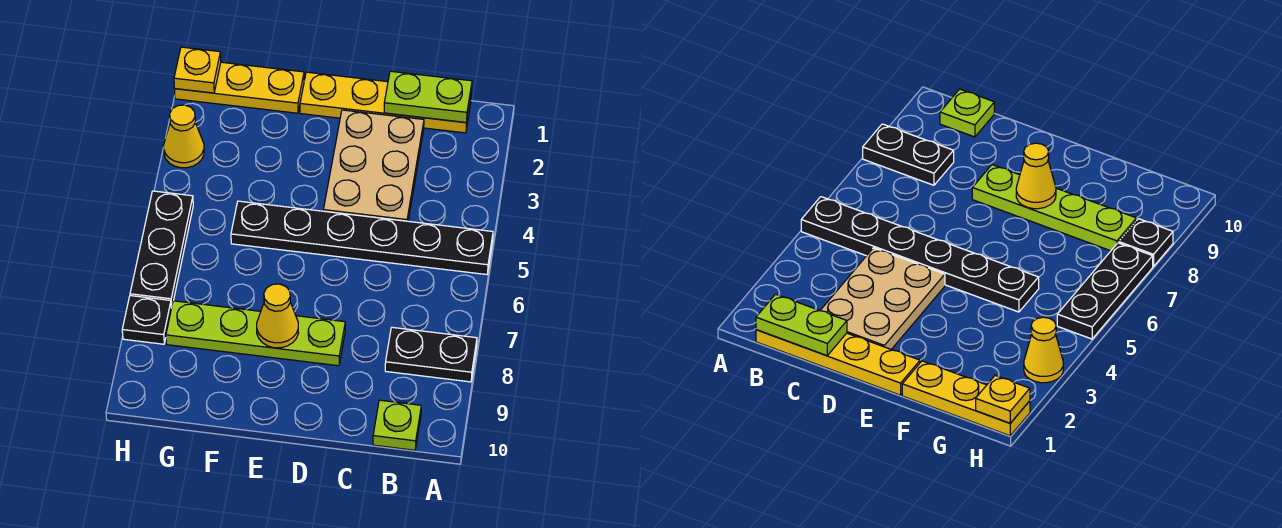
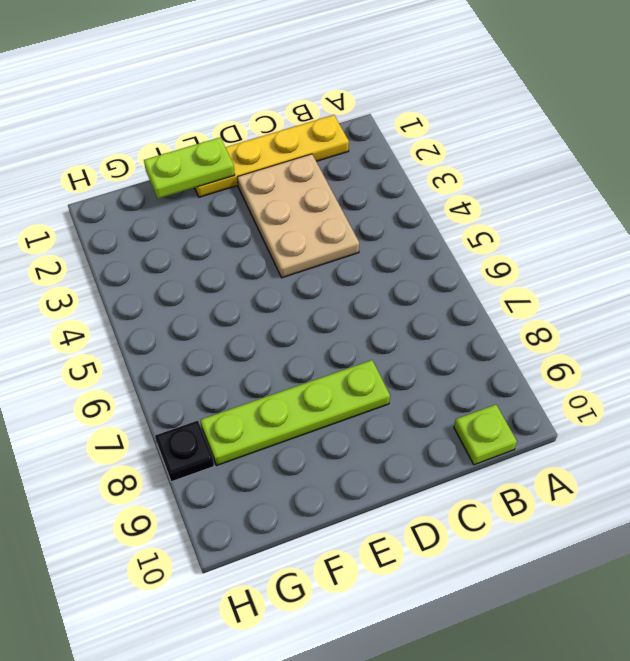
lime 1x2 plate [144,137,235,199] -> lime 1x2 plate moved to [384,71,472,123]
none -> black 1x6 plate [231,201,493,275]
none -> black 1x2 plate [385,327,477,382]
none -> yellow 1x3 plate [175,62,304,113]

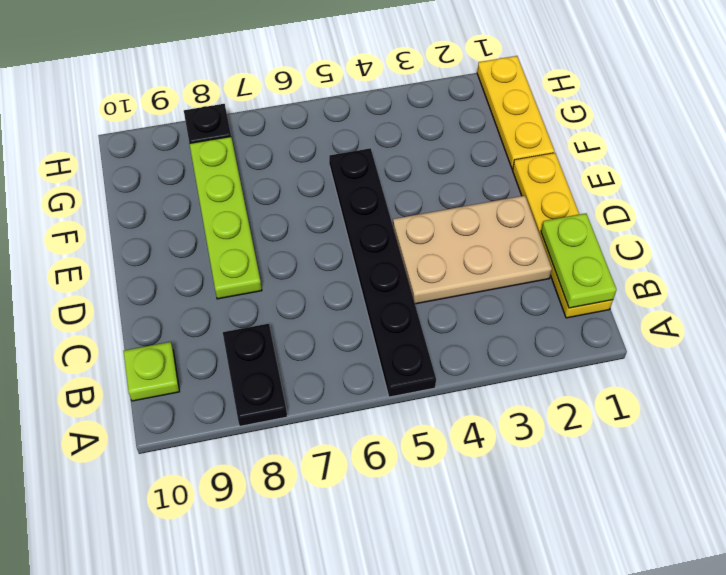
none -> yellow 1x1 cone [164,105,204,168]
none -> black 1x3 plate [130,191,193,308]
none -> yellow 1x1 cone [257,284,298,348]

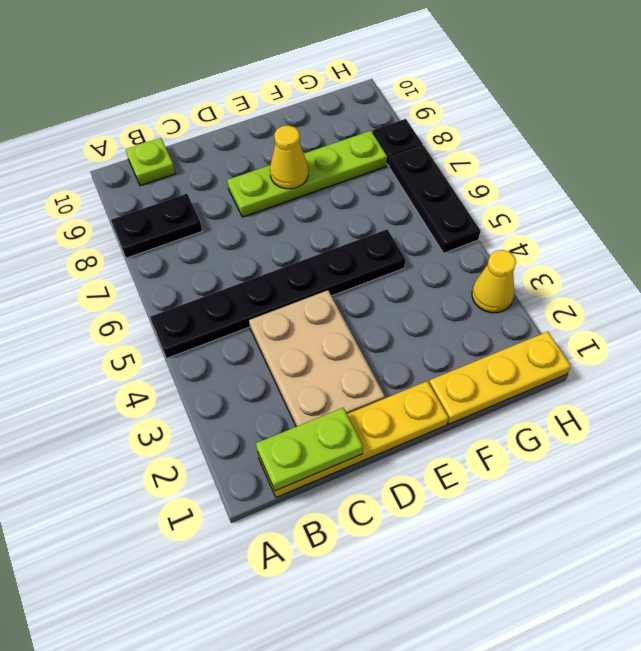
none -> yellow 1x1 plate [174,47,221,93]

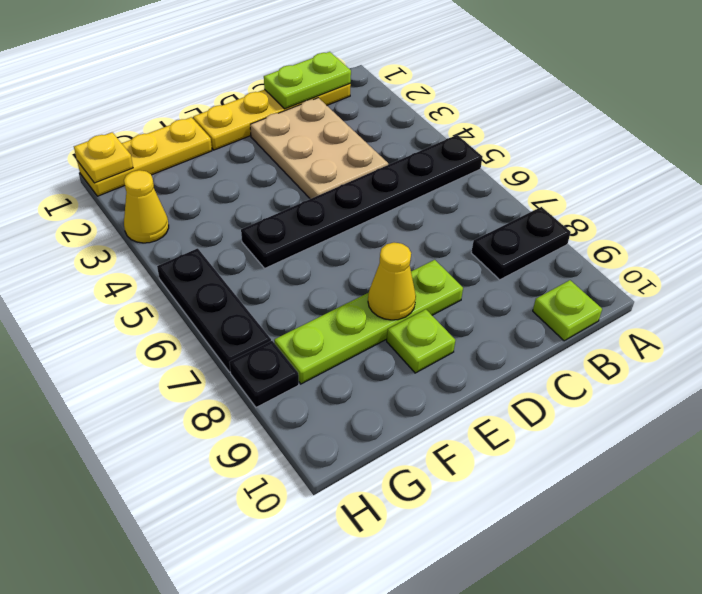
lime 1x1 plate [387,309,455,373] -> none

